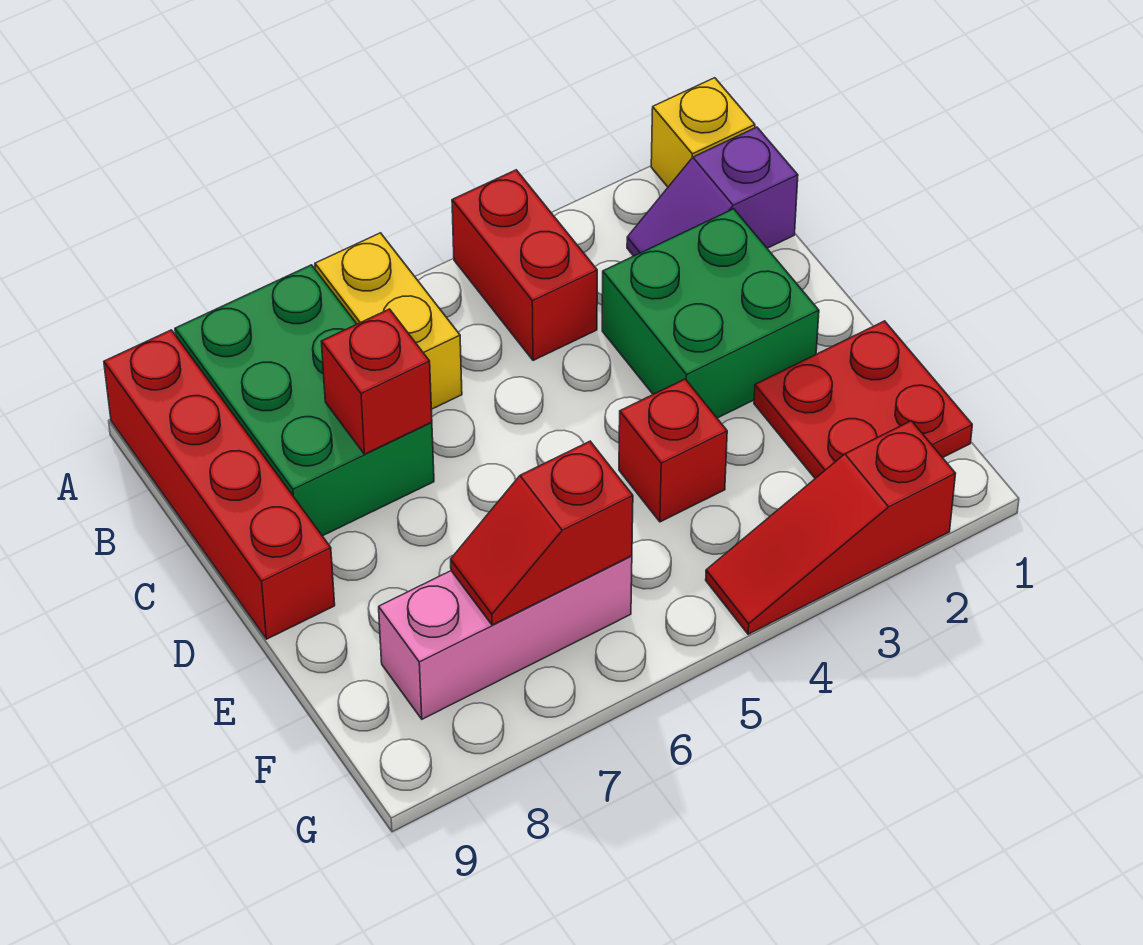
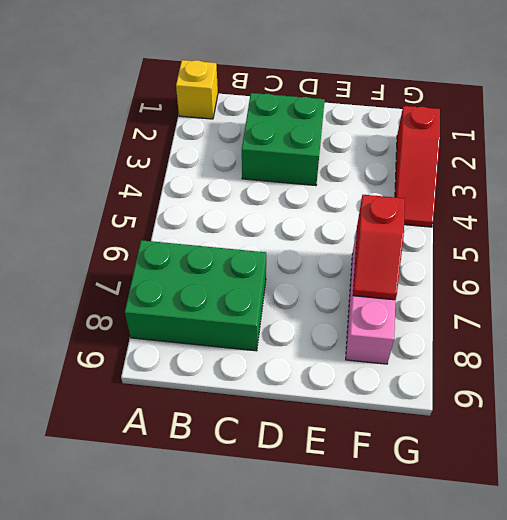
none -> red 1x2 brick [452,170,597,360]
none -> yellow 1x2 brick [315,233,462,409]
none -> red 1x4 brick [104,330,335,639]

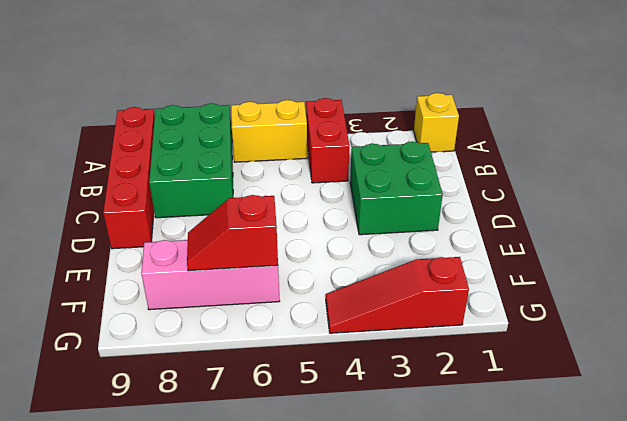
yellow 1x2 brick [231,100,307,162] -> yellow 1x2 brick turned to [315,233,462,409]
none -> purple 1x2 slope [627,127,798,256]
none -> red 2x2 plate [754,321,972,478]
none -> red 1x1 brick [619,379,727,522]

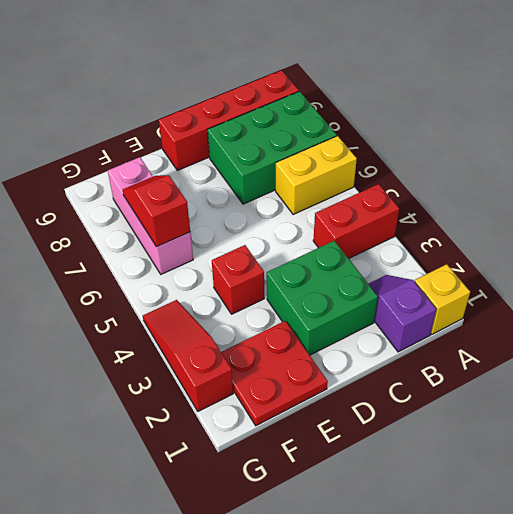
none -> red 1x1 brick [321,309,432,454]

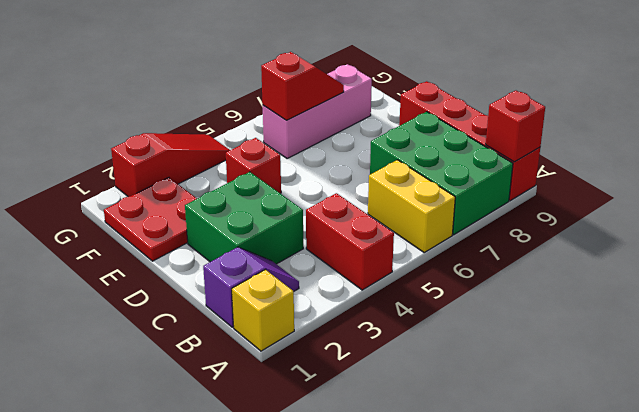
red 1x1 brick [486,91,545,162] -> red 1x1 brick moved to [321,309,432,454]

